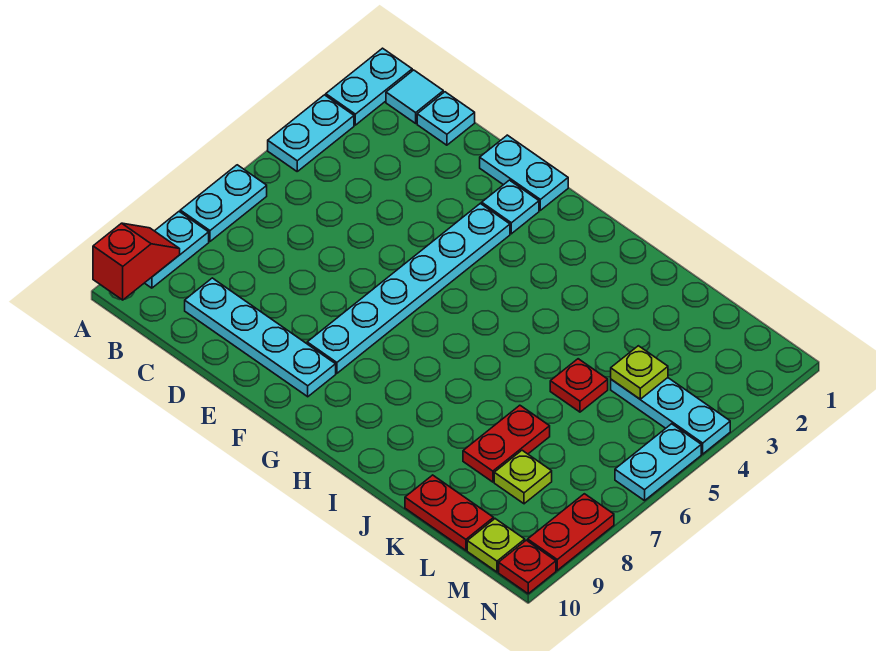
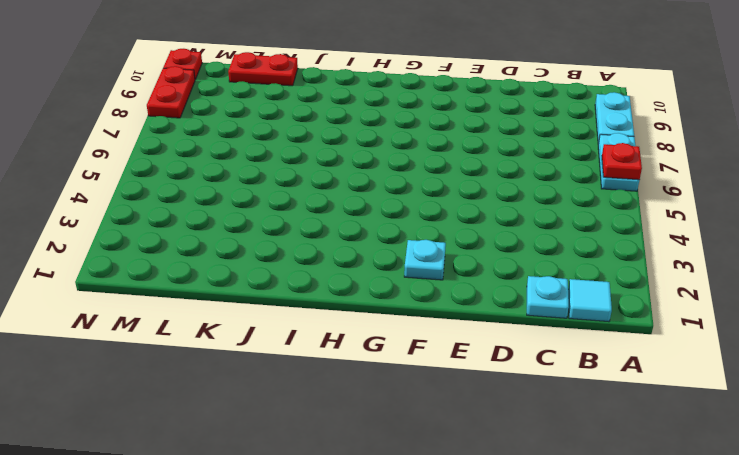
red 1x1 plate [602,143,642,180] -> red 1x1 plate moved to [550,359,608,412]
none -> cyan 1x2 plate [326,48,412,125]
none -> cyan 1x2 plate [268,95,354,171]
none -> cyan 1x4 plate [185,278,336,397]

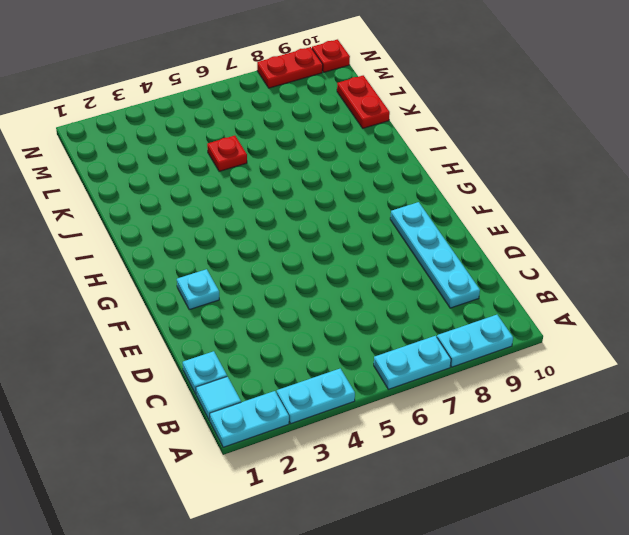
none -> cyan 1x2 plate [480,135,568,210]
none -> cyan 1x6 plate [307,203,510,373]
none -> red 1x2 plate [463,405,550,482]

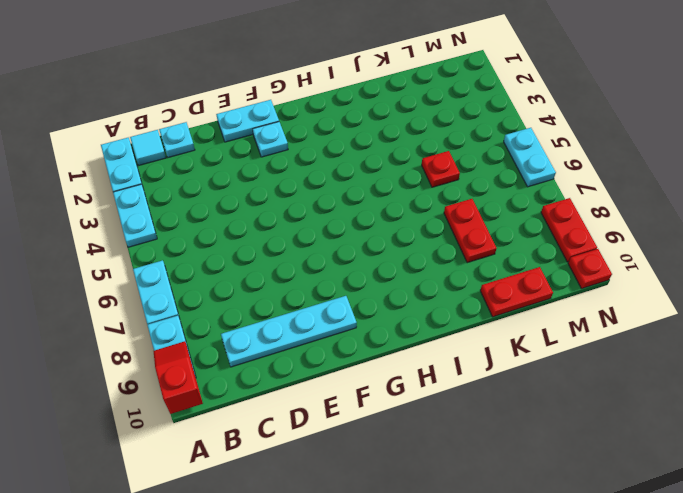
none -> cyan 1x6 plate [307,203,510,373]
none -> cyan 1x3 plate [611,378,730,454]
none -> lime 1x1 plate [494,450,552,504]

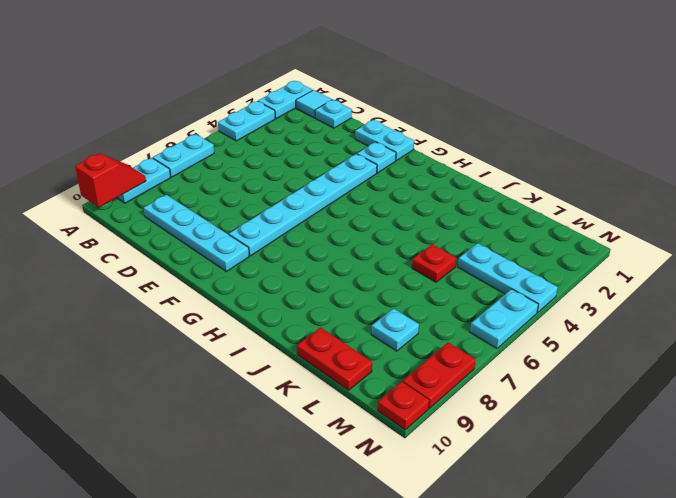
cyan 1x1 plate [371,308,419,351] -> lime 1x1 plate [494,450,552,504]
none -> red 1x2 plate [463,405,550,482]
none -> lime 1x1 plate [467,519,525,572]
none -> lime 1x1 plate [611,346,668,399]

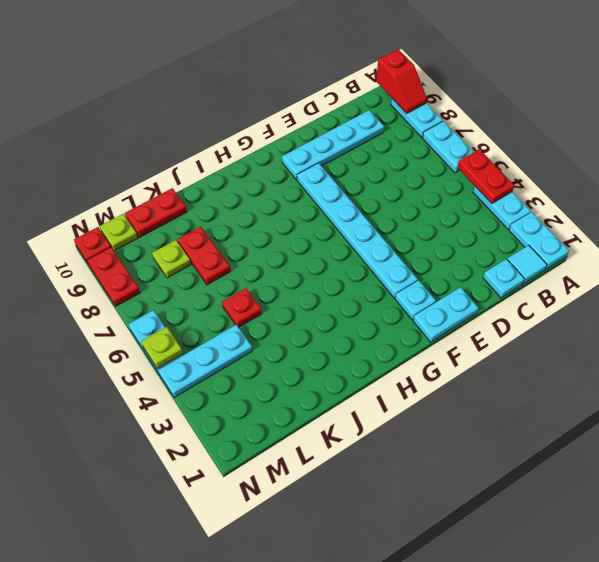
red 1x2 plate [457,149,514,204] -> none
lime 1x1 plate [141,327,183,369] -> lime 1x1 plate moved to [611,346,668,399]

